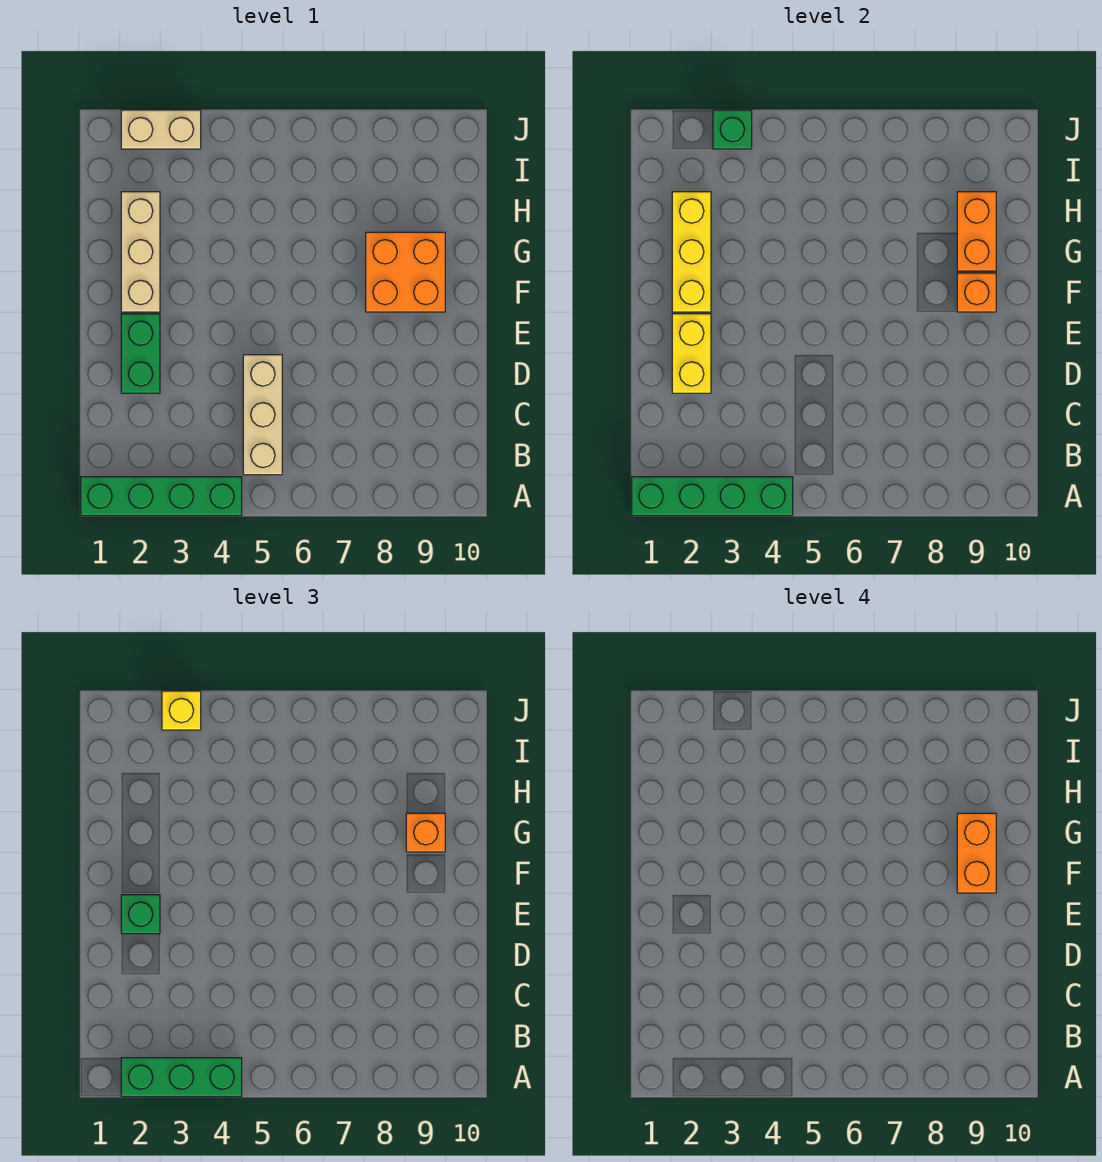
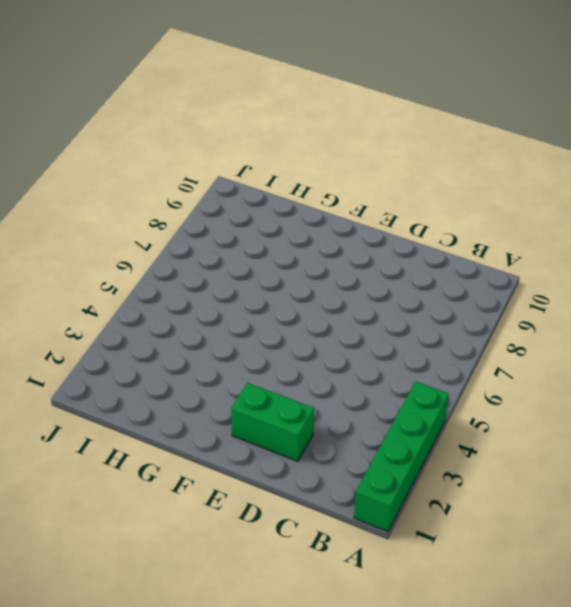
none -> tan 1x3 brick [243,355,282,475]
none -> tan 1x3 brick [121,192,160,312]
none -> orange 2x2 brick [366,232,445,312]

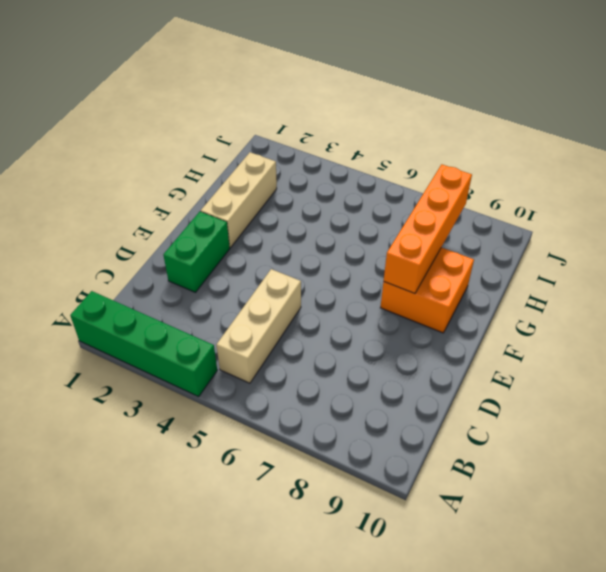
orange 1x4 brick [384,164,472,293] -> none
none -> tan 1x2 brick [121,110,201,149]
none -> green 1x4 brick [632,477,793,516]
none -> yellow 1x2 brick [672,314,711,393]

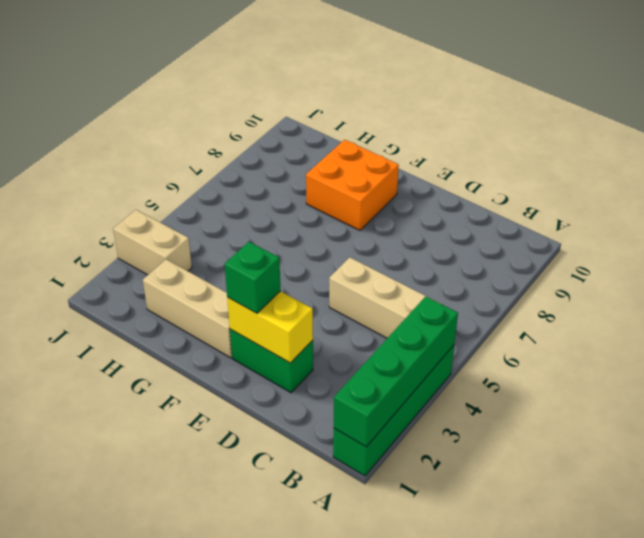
tan 1x2 brick [113,210,192,275] -> tan 1x2 brick turned to [121,110,201,149]
none -> yellow 1x3 brick [672,192,711,312]
none -> orange 1x1 brick [957,273,996,312]
none -> orange 1x2 brick [957,192,996,271]

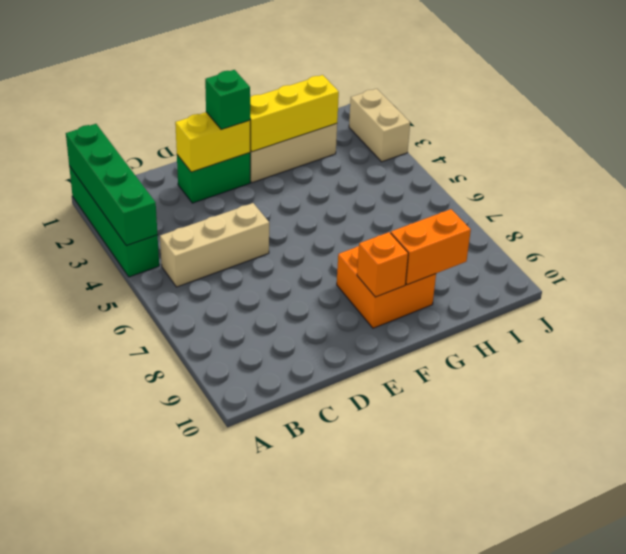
none -> green 1x1 brick [713,110,752,149]
none -> green 1x3 brick [121,1058,242,1097]
none -> orange 1x1 brick [406,813,445,852]

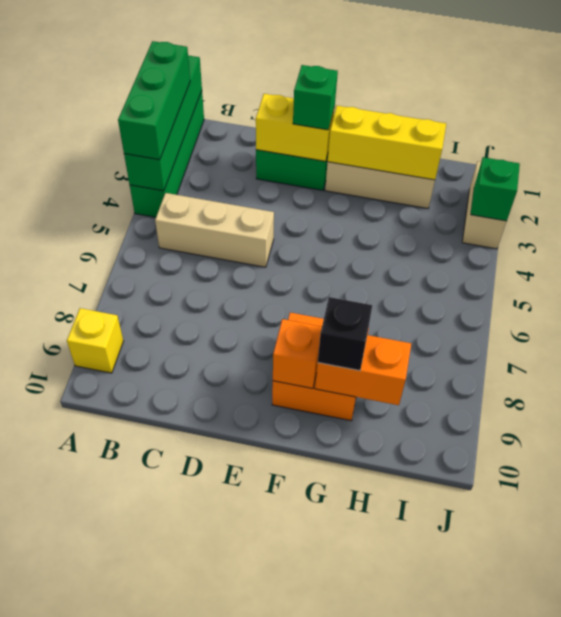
yellow 1x1 brick [67,308,123,373] -> yellow 1x1 brick moved to [162,691,201,730]
black 1x1 brick [318,297,372,371] -> orange 1x1 brick [406,813,445,852]
none -> orange 1x2 brick [957,813,996,893]

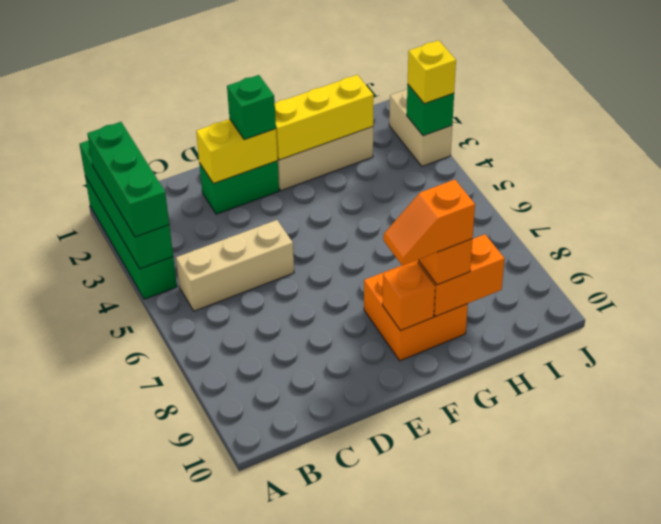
orange 1x2 slope [383,180,475,266] -> orange 1x2 brick [957,813,996,893]

